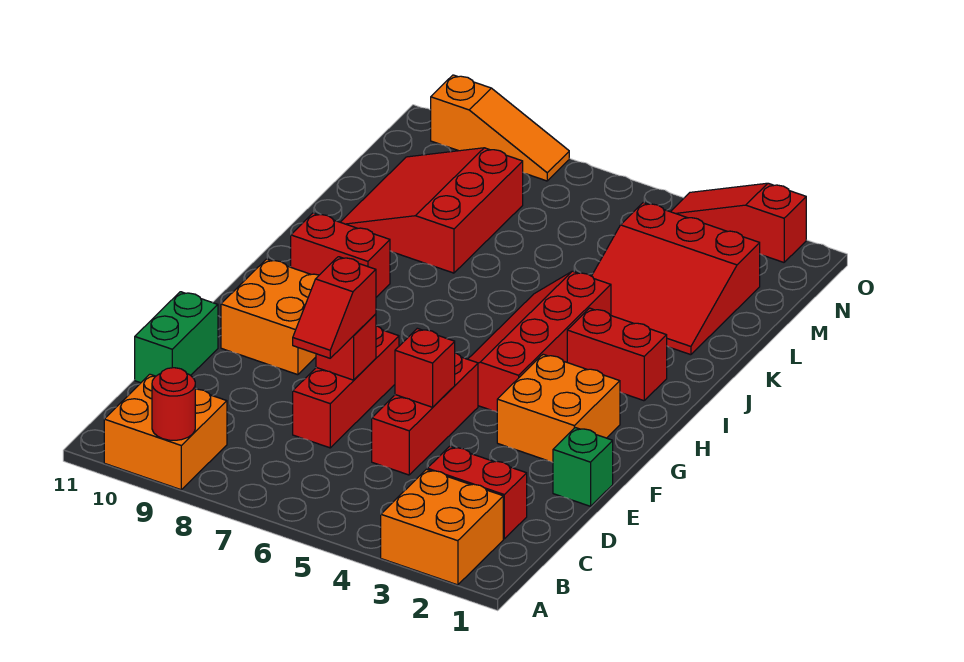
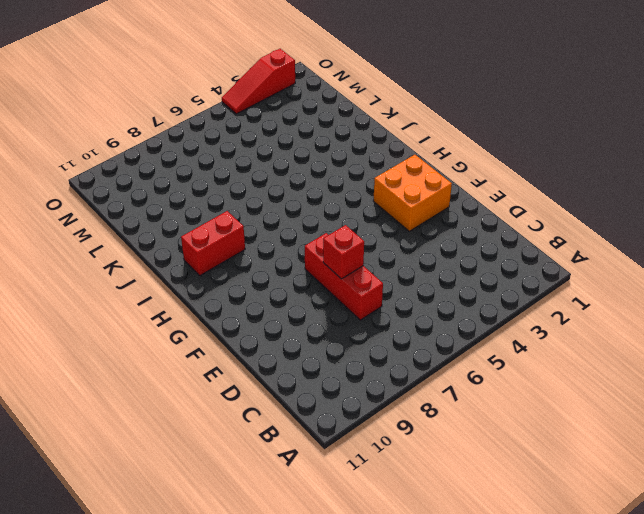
none -> orange 2x2 brick [381,469,503,585]
none -> orange 2x2 brick [104,374,227,490]
none -> red 1x2 brick [427,446,527,539]

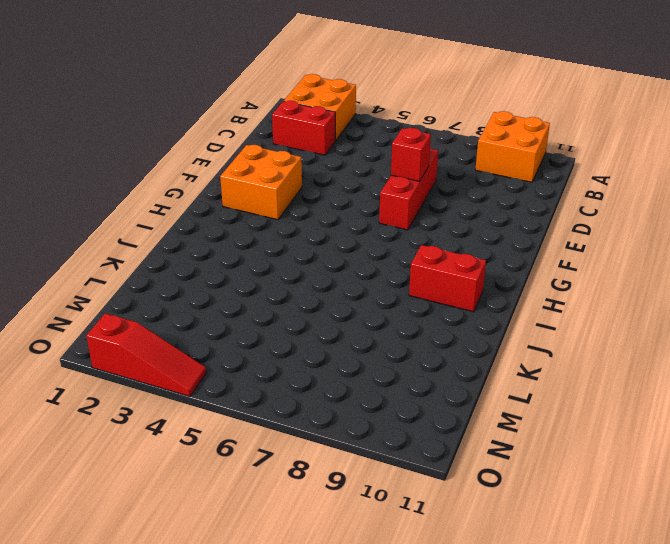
none -> red 1x3 brick [372,353,478,475]
none -> green 1x2 brick [135,292,218,383]
none -> green 1x1 brick [553,428,613,506]

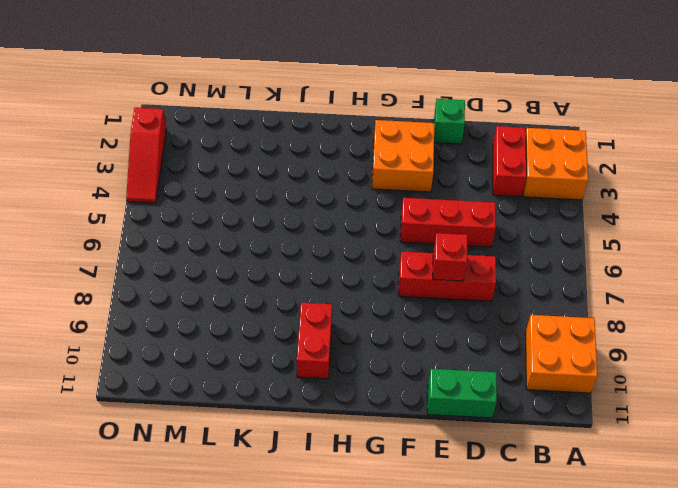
none -> orange 2x2 brick [221,259,319,375]
none -> red 2x4 slope [468,271,611,412]
none -> red 1x2 brick [567,308,667,401]

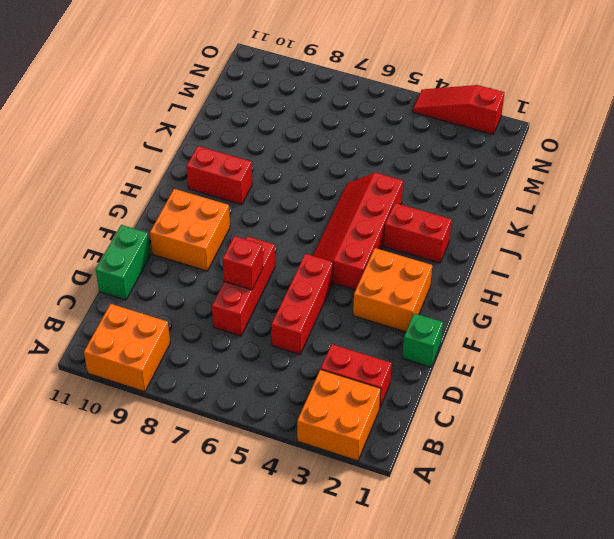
none -> red 3x3 slope [592,203,760,355]
none -> red 3x3 slope [341,148,523,273]
none -> orange 1x3 slope [431,75,569,181]

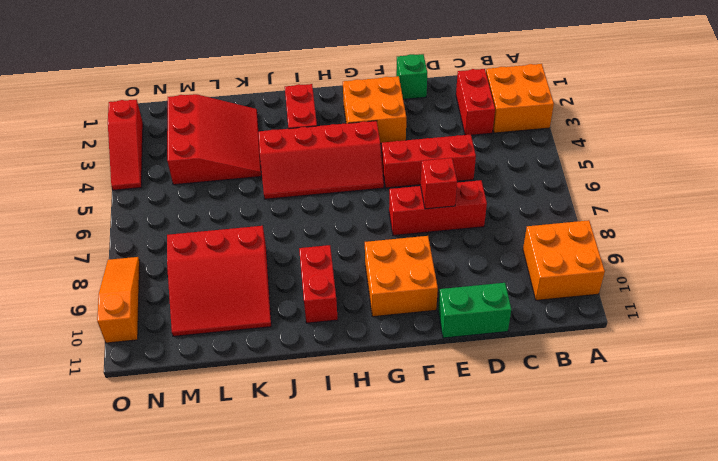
none -> red 1x1 round brick [152,368,195,440]
none -> red 1x1 brick [395,328,455,407]
none -> red 1x2 slope [293,257,376,358]

